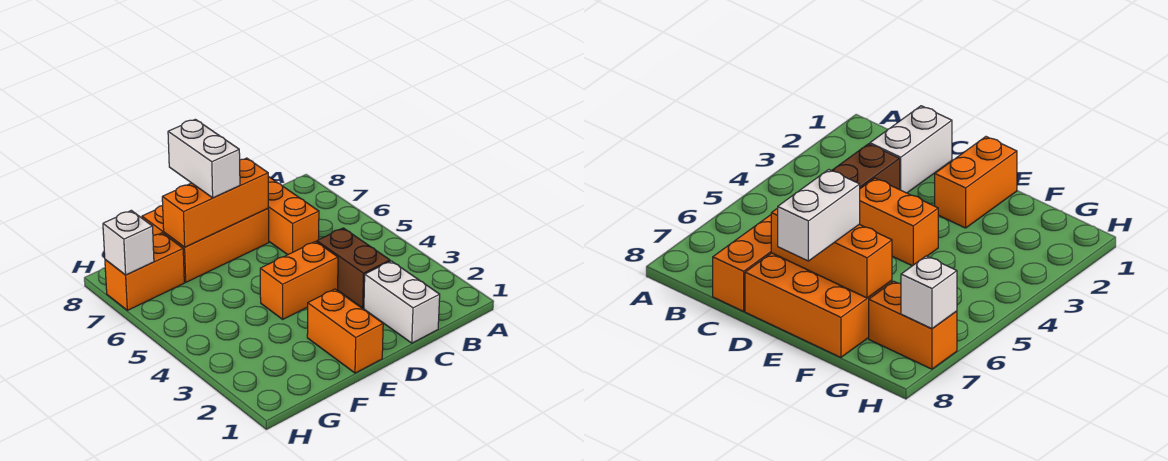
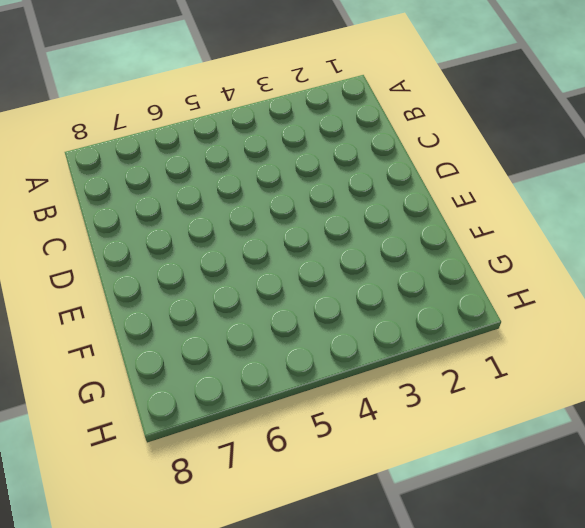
none -> white 1x2 brick [364,261,440,343]
none -> brown 1x2 brick [317,228,390,308]

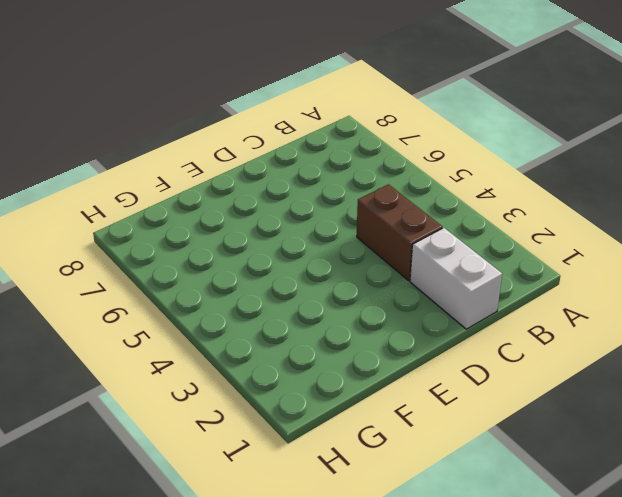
none -> orange 1x3 brick [268,176,319,255]
none -> orange 1x2 brick [260,242,338,319]

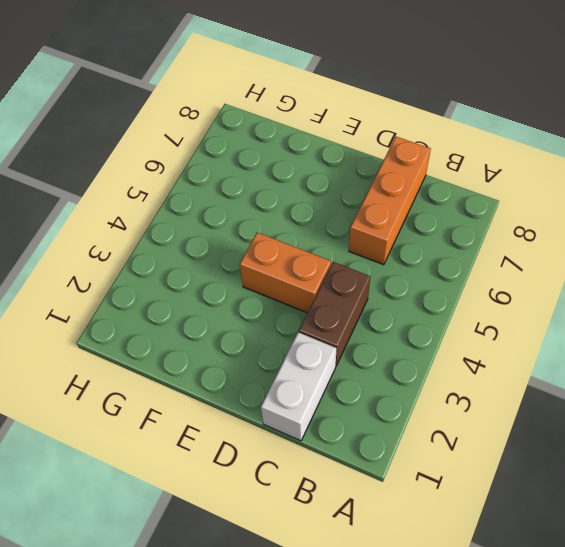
none -> orange 2x3 brick [142,205,269,282]
none -> orange 1x2 brick [307,289,383,373]

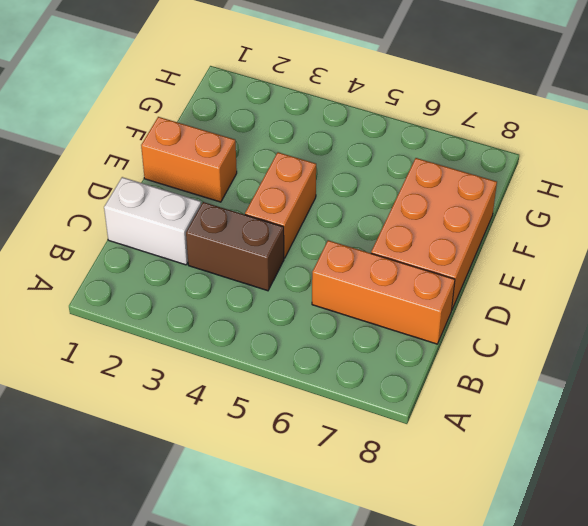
none -> orange 1x2 brick [105,233,184,310]
none -> orange 1x3 brick [162,158,268,247]

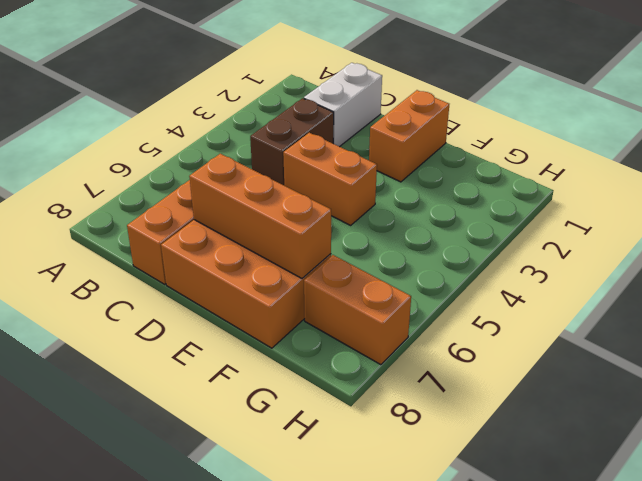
none -> white 1x1 brick [103,210,154,275]
none -> white 1x2 brick [168,119,240,198]

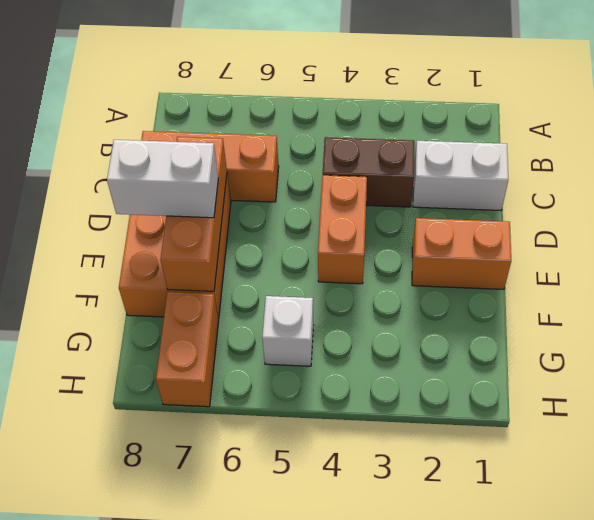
white 1x1 brick [262,296,313,366] -> white 1x1 brick moved to [103,210,154,275]

